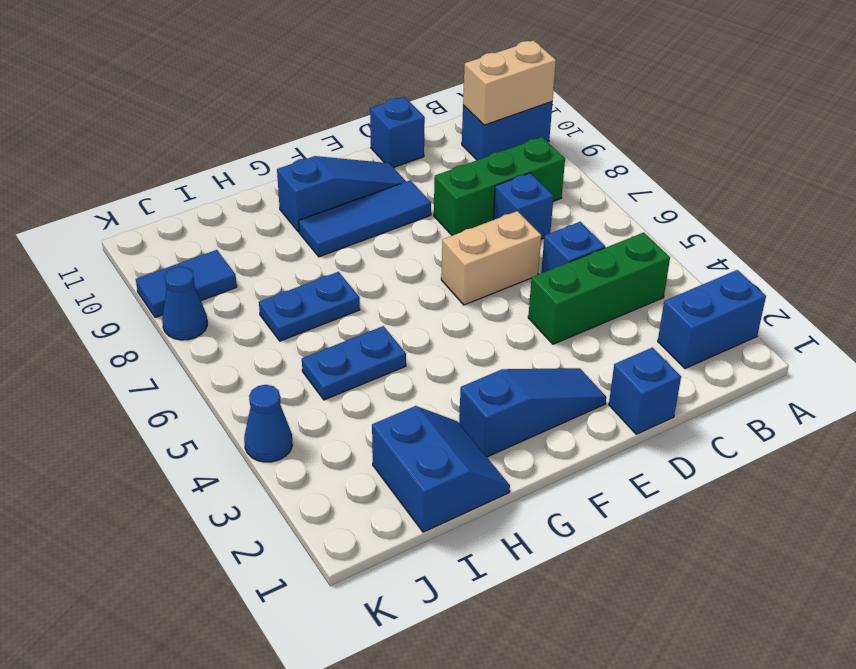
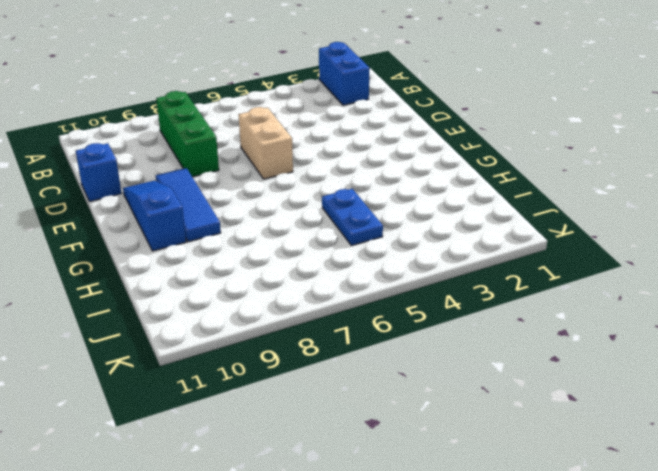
none -> blue 1x2 brick [462,102,552,160]
none -> green 1x3 brick [528,233,670,344]
none -> blue 1x1 brick [541,222,605,273]

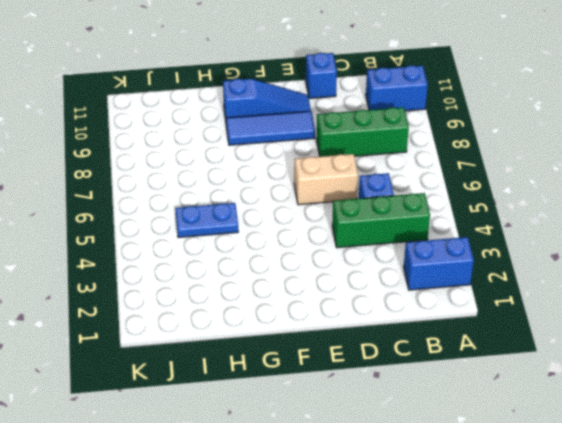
none -> blue 1x1 brick [493,173,554,239]
none -> blue 1x1 brick [609,347,681,434]
none -> blue 1x3 slope [459,368,606,457]

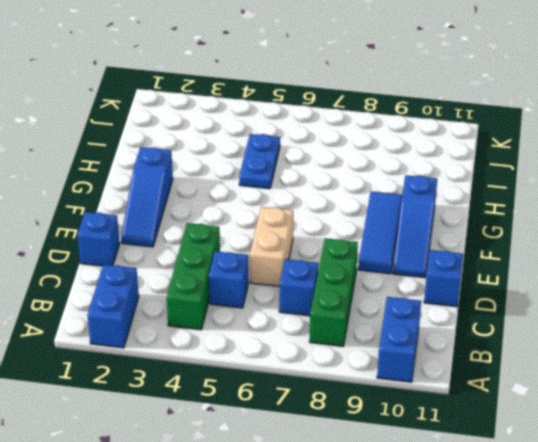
none -> blue 2x2 slope [372,406,510,532]
none -> blue 1x2 plate [259,272,360,341]
none -> blue 1x2 tile [136,250,237,318]

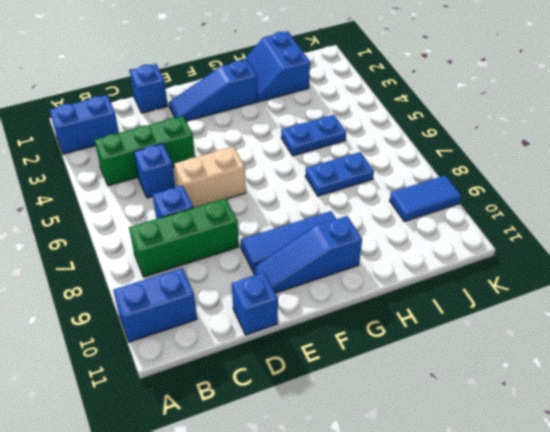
none -> blue 1x1 cone [244,385,292,462]
none -> blue 1x1 cone [162,267,207,340]
none -> tan 1x2 brick [463,40,556,125]

